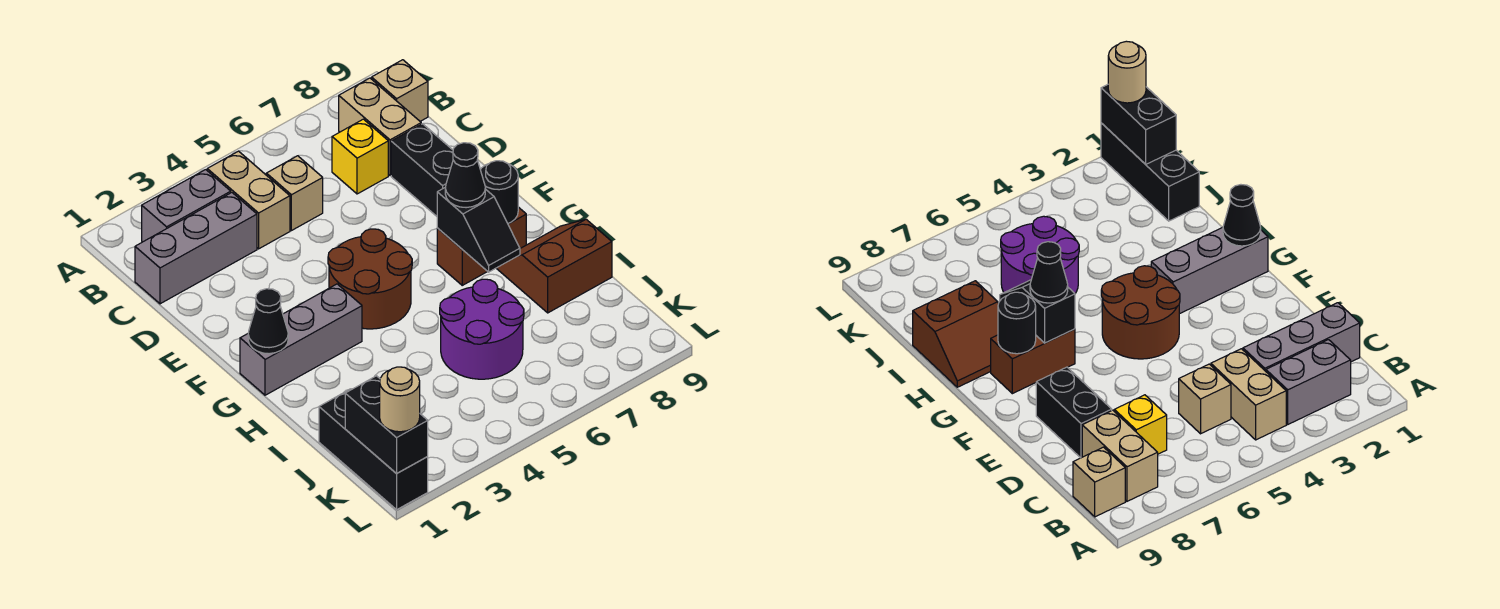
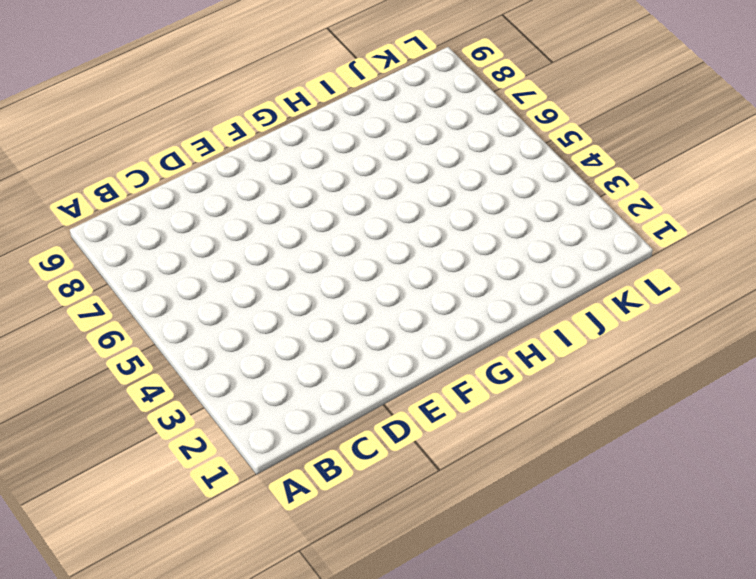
none -> grey 1x2 brick [142,170,231,242]
none -> tan 1x2 brick [207,151,290,249]
none -> tan 1x2 brick [339,78,421,176]

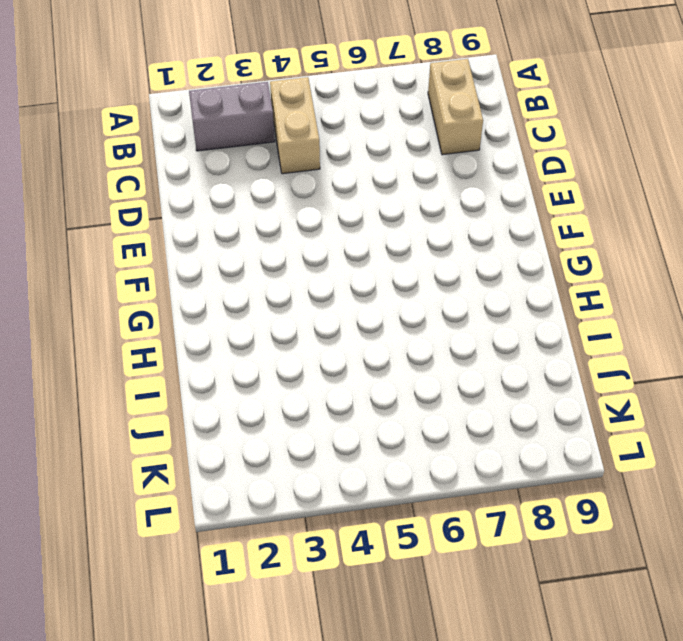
none -> tan 1x1 brick [372,60,428,121]
none -> grey 1x3 brick [135,193,257,304]
none -> tan 1x1 brick [266,156,323,231]

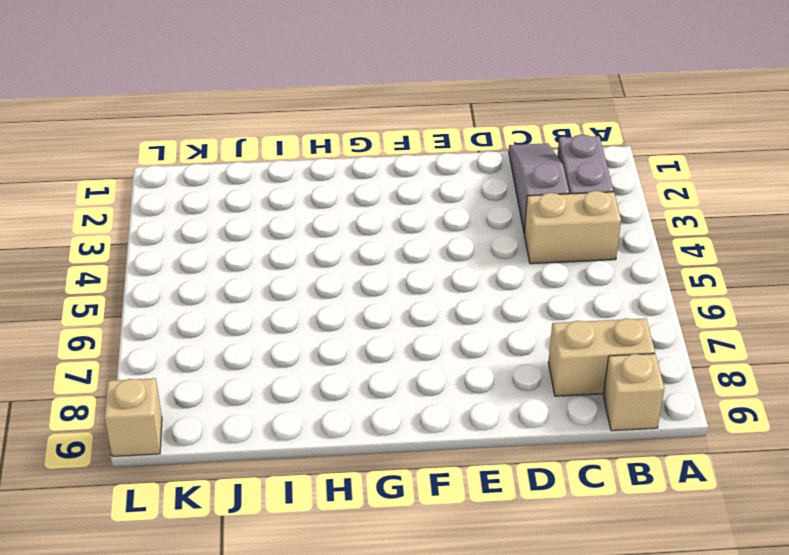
grey 1x3 slope [509,143,569,233] -> grey 1x3 brick [135,193,257,304]
tan 1x1 brick [104,378,162,456] -> tan 1x1 brick moved to [266,156,323,231]
none -> yellow 1x1 brick [332,119,388,194]
none -> black 1x2 brick [391,124,453,216]
none -> brown 2x2 round brick [328,229,412,329]

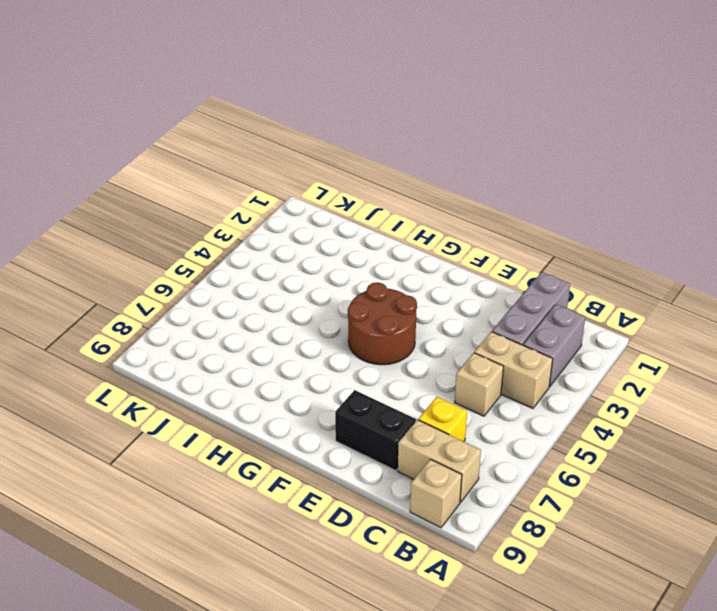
none -> grey 1x3 brick [240,284,362,395]
none -> brown 1x2 brick [437,207,526,285]
none -> brown 2x2 slope [496,219,612,313]

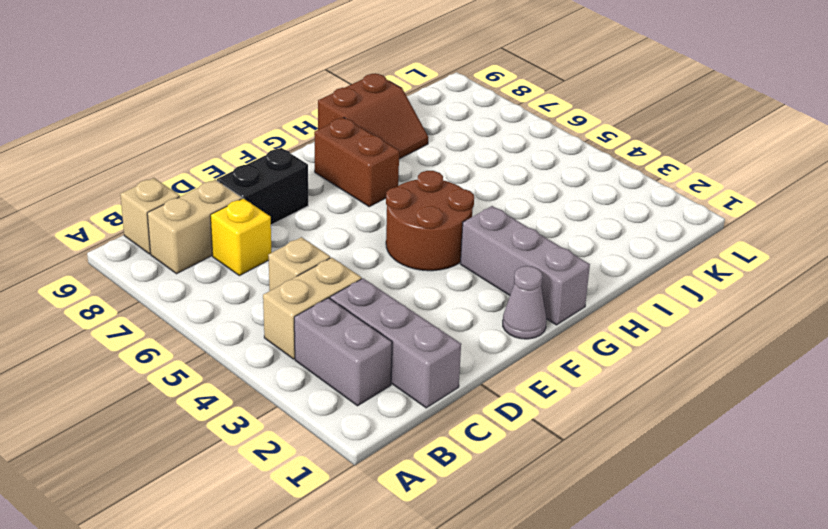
grey 1x1 cone [503,266,547,339] -> none
brown 2x2 slope [318,73,428,159] -> brown 2x2 slope turned to [496,219,612,313]
none -> purple 2x2 round brick [440,279,524,379]
none -> black 1x3 brick [319,389,428,510]
none -> black 1x1 cone [248,289,288,354]

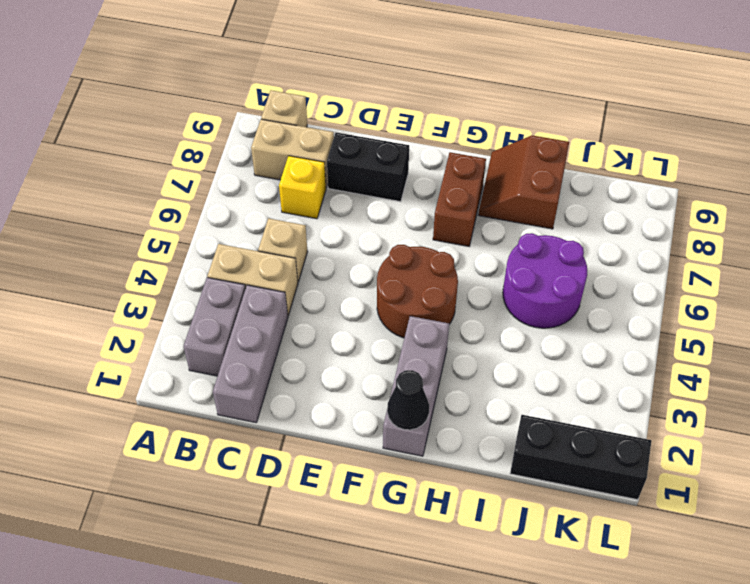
none -> black 1x2 slope [437,188,520,272]
none -> black 1x1 round brick [480,161,518,223]
none -> black 1x2 brick [345,376,428,474]

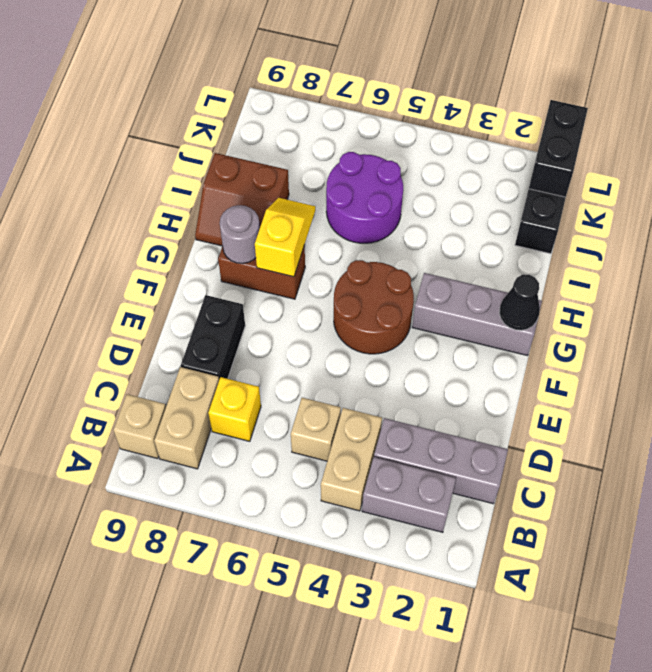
yellow 1x2 slope [255,198,315,277] -> black 1x2 slope [437,188,520,272]
grey 1x1 round brick [220,205,260,263] -> black 1x1 round brick [480,161,518,223]
none -> black 1x1 cone [445,143,485,208]
none -> tan 1x1 round brick [380,367,420,432]

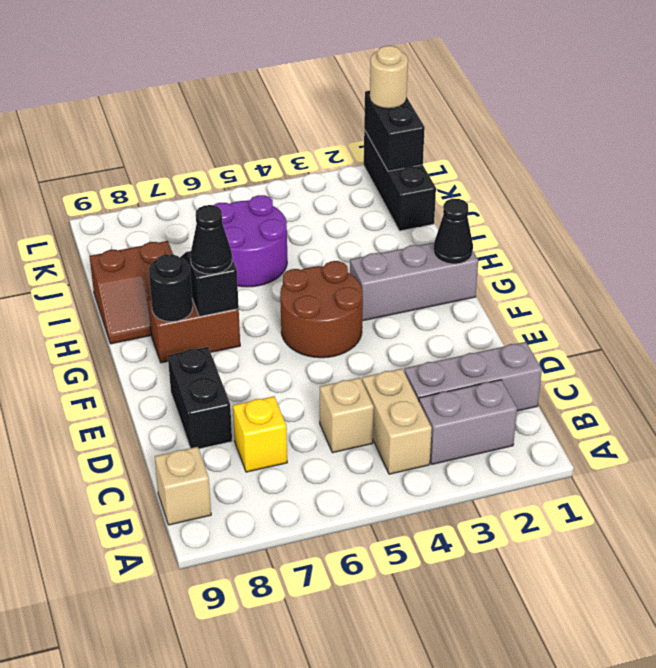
none -> tan 1x2 brick [339,78,421,176]

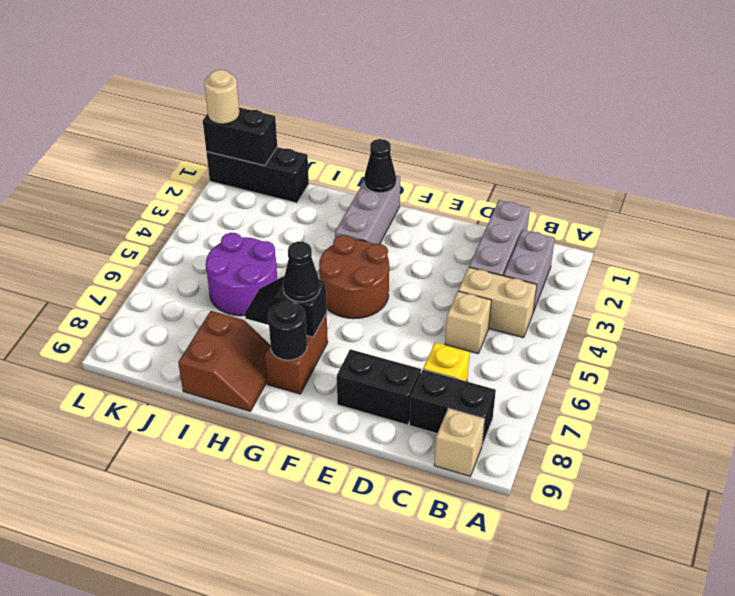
black 1x2 brick [410,370,496,445] -> tan 1x2 brick [339,78,421,176]

